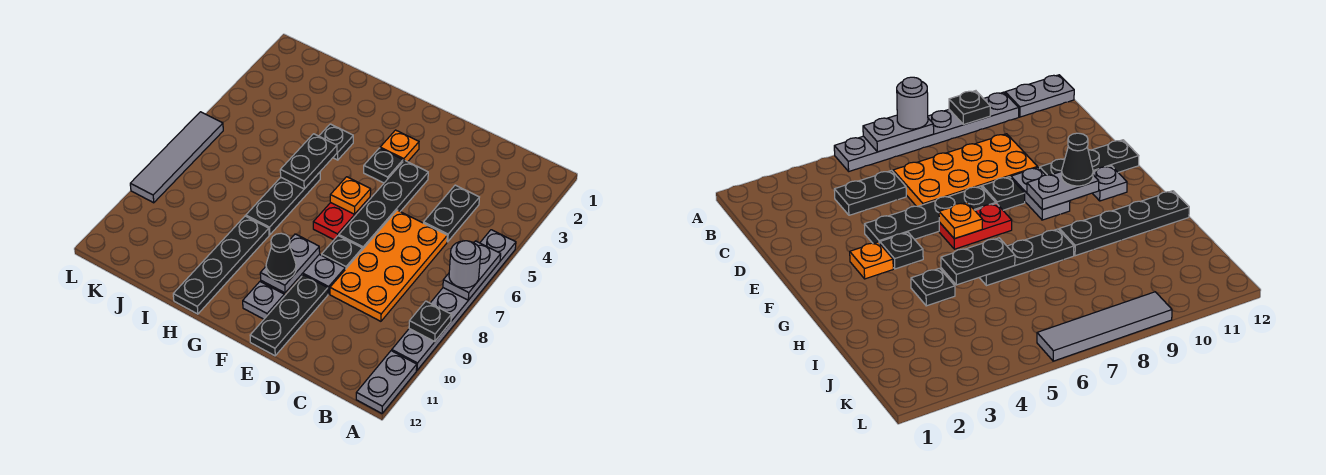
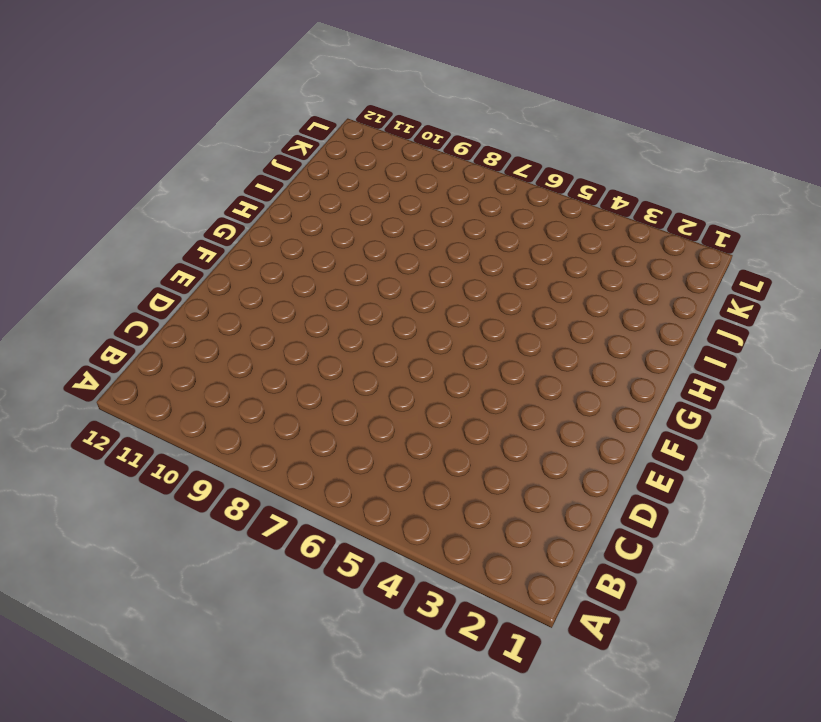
none -> grey 1x6 plate [392,230,516,370]
none -> grey 1x2 plate [356,351,417,413]
none -> black 1x2 plate [424,185,479,242]

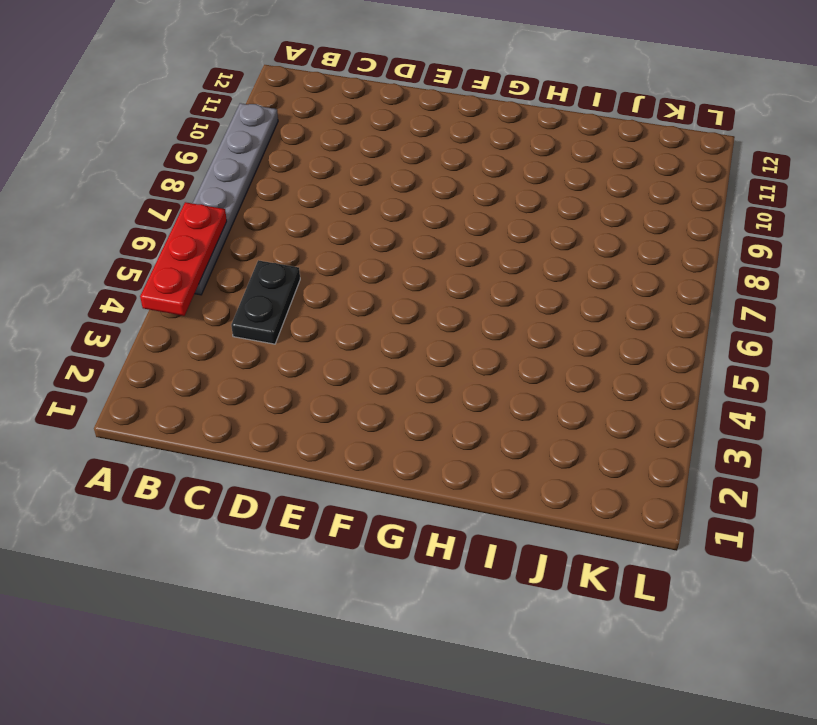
red 1x3 plate [140,202,227,316] -> grey 1x2 plate [443,241,501,300]
none -> grey 1x2 plate [356,351,417,413]
none -> orange 2x4 plate [330,210,447,321]
none -> black 1x4 plate [339,160,428,250]

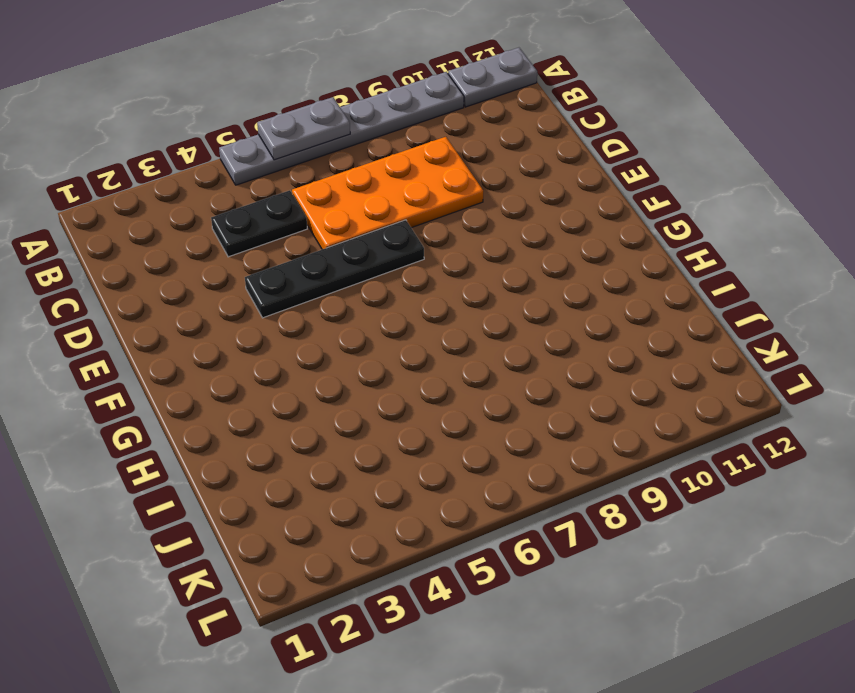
none -> black 1x1 plate [322,236,362,269]
none -> grey 1x2 plate [298,254,345,294]
none -> black 1x3 plate [250,275,328,356]

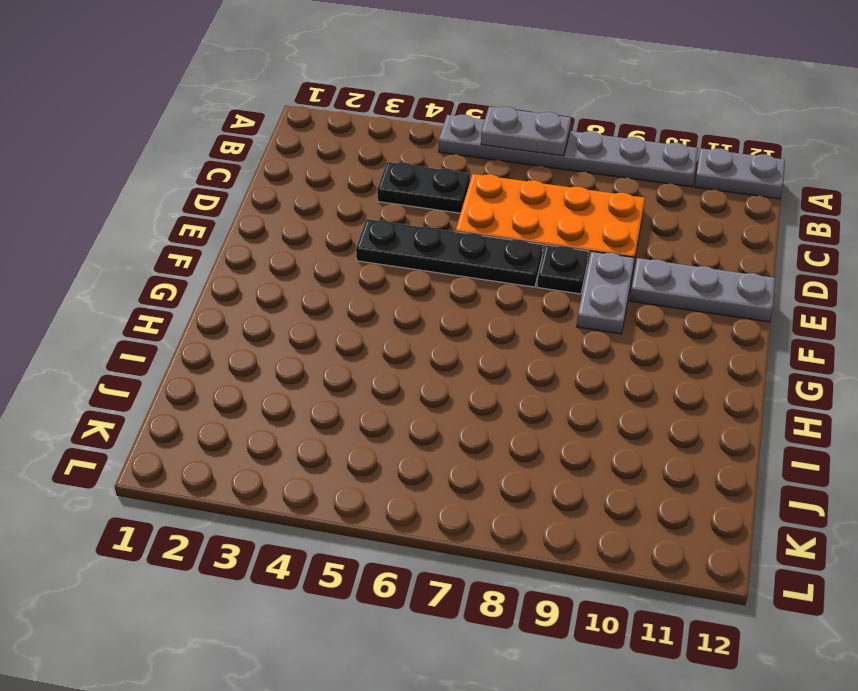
grey 1x3 plate [630,258,775,322] -> black 1x3 plate [250,275,328,356]
none -> orange 1x1 plate [380,130,419,162]
none -> black 1x1 plate [364,148,403,183]
none -> red 1x2 plate [313,198,370,240]

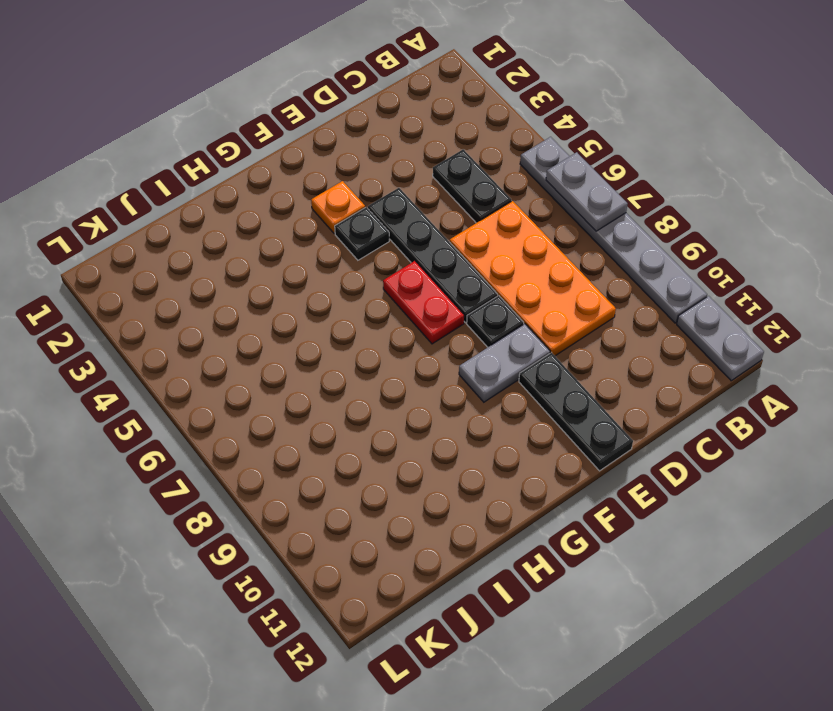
none -> grey 1x1 plate [243,282,284,319]
none -> black 1x1 plate [319,124,353,160]
none -> black 1x3 plate [246,172,320,235]

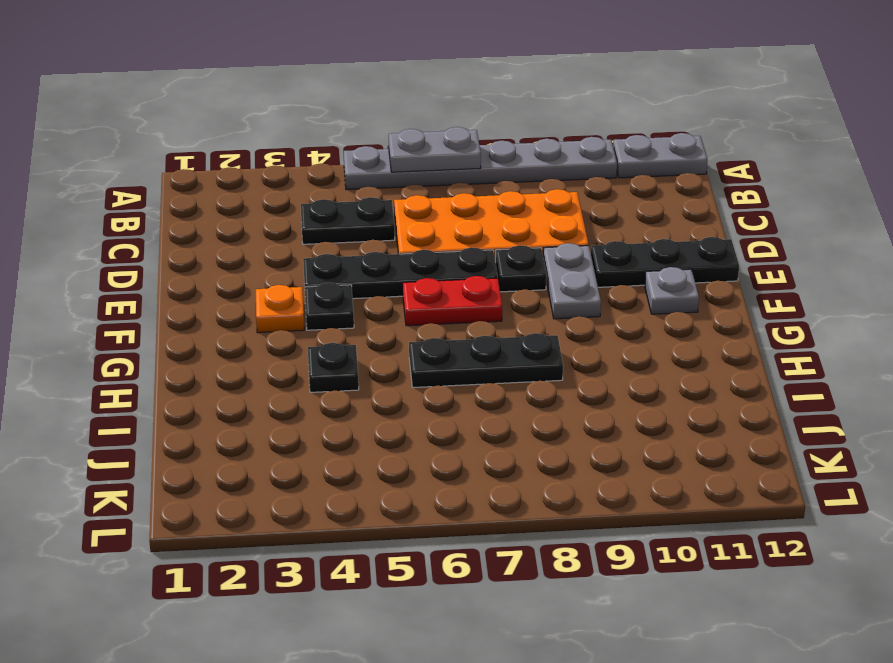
none -> black 1x4 plate [173,216,269,314]
none -> grey 1x4 tile [130,112,223,203]
none -> black 1x1 plate [409,301,451,342]

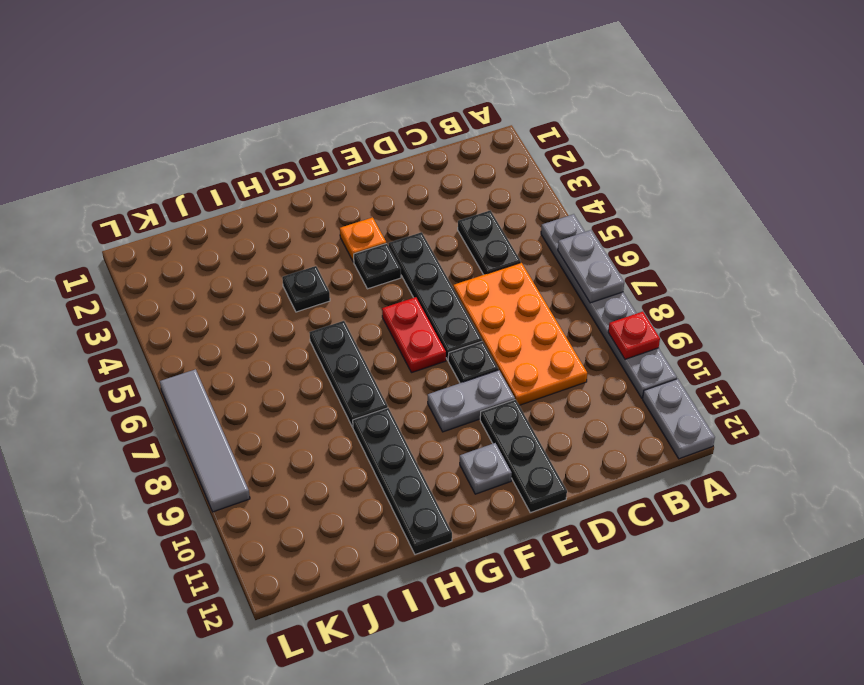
red 1x1 plate [608,312,660,359] -> black 1x1 plate [409,301,451,342]
none -> orange 1x1 plate [330,177,371,214]
none -> grey 1x2 plate [260,234,320,293]
none -> black 1x2 plate [280,134,337,189]

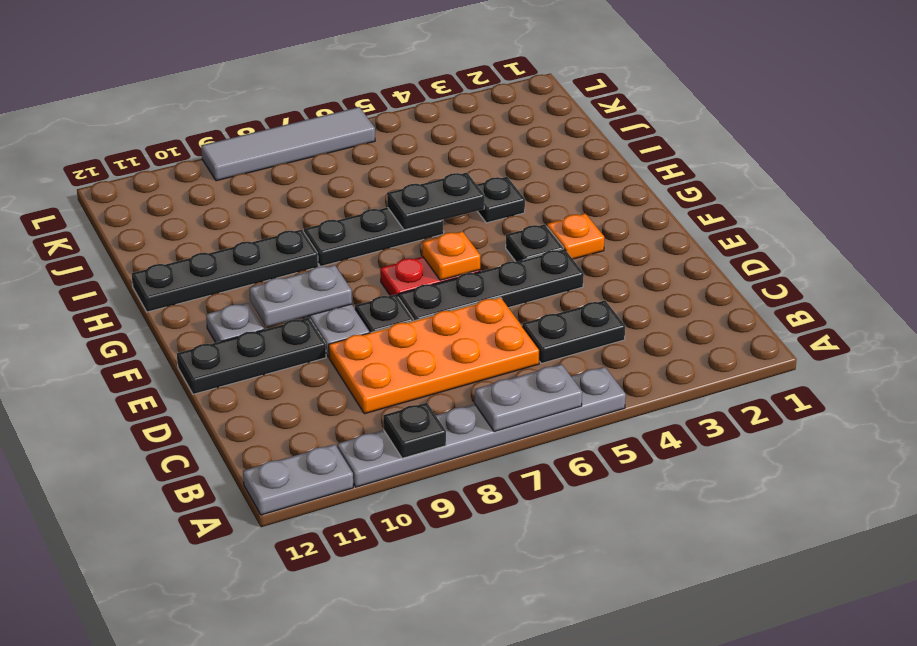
none -> grey 1x1 round brick [449,241,481,288]
none -> black 1x1 cone [266,233,296,281]

